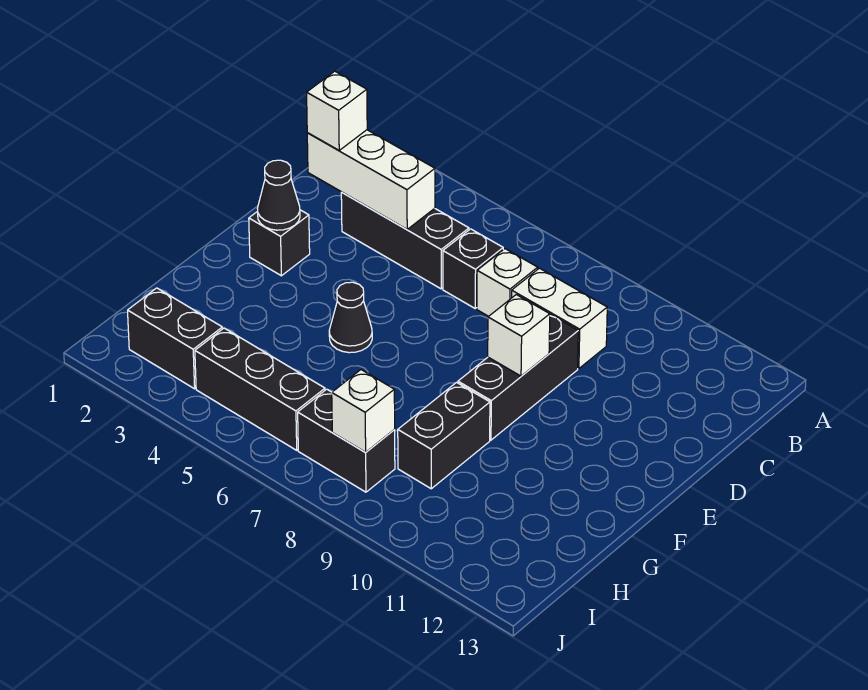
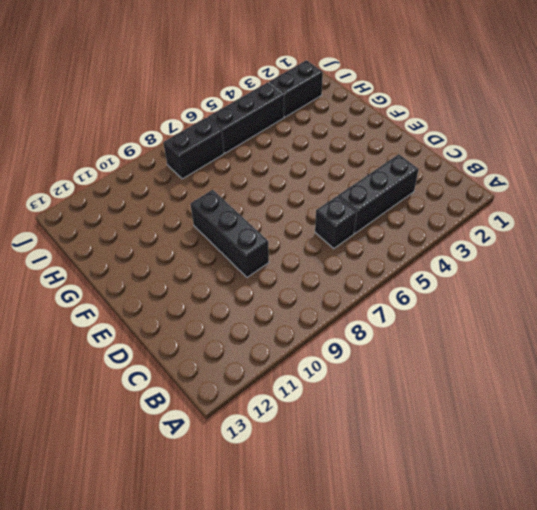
none -> white 1x1 brick [477,249,538,316]
none -> white 1x2 brick [512,268,607,369]
none -> black 1x1 brick [249,210,310,276]

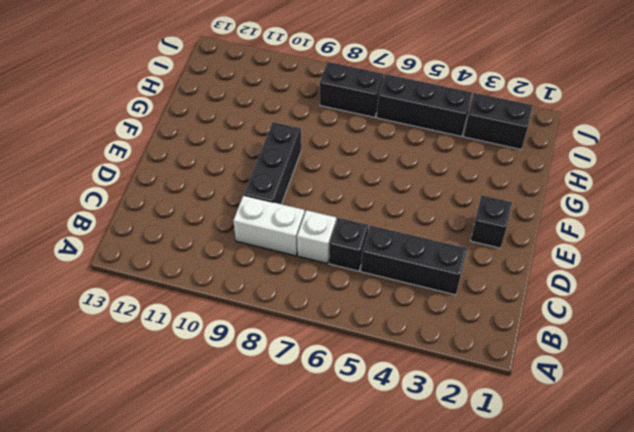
none -> black 1x1 cone [329,282,372,353]
none -> black 1x2 brick [398,382,490,489]
none -> white 1x3 brick [307,130,435,229]

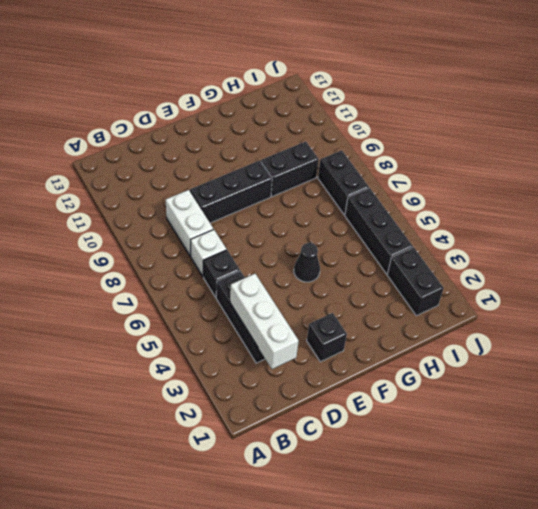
none -> black 1x1 cone [258,160,300,230]
none -> white 1x1 brick [488,295,550,376]
none -> white 1x1 brick [332,370,395,452]

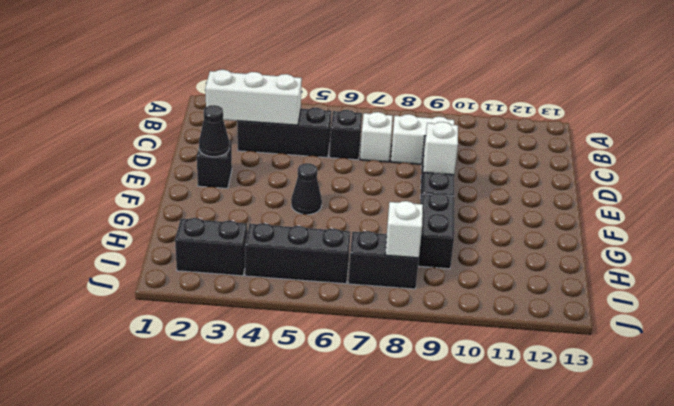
none -> white 1x1 brick [307,71,367,150]

